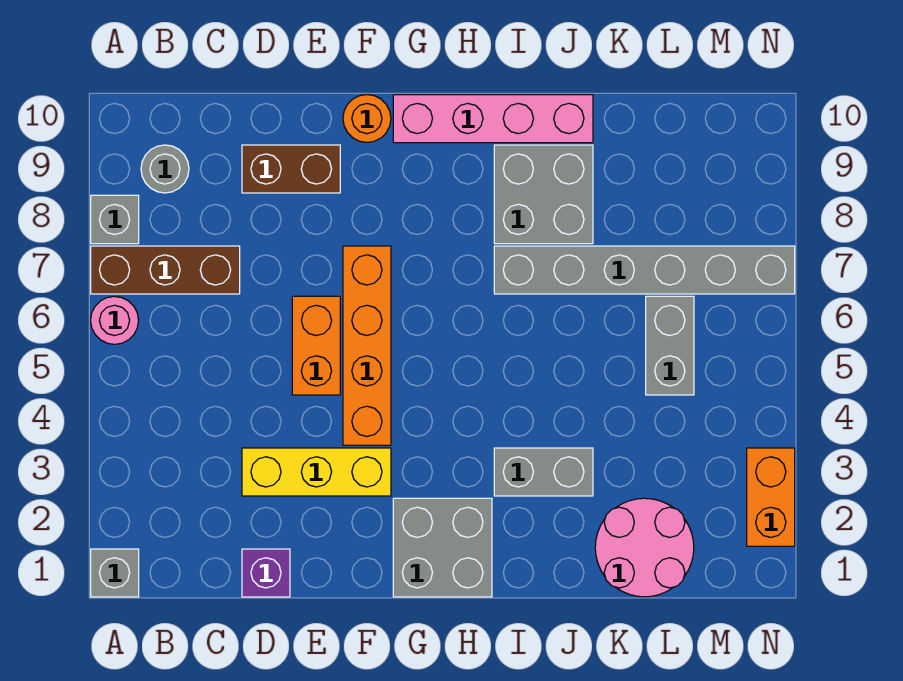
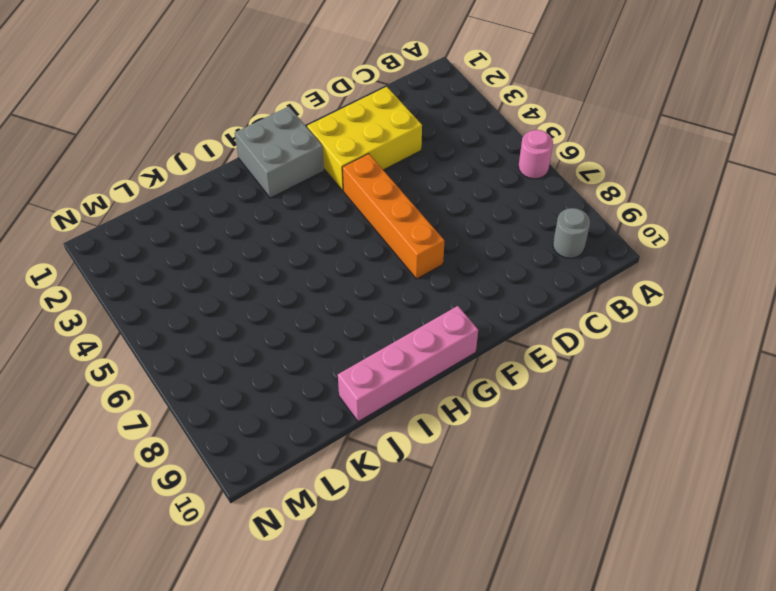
yellow 2x3 brick [307,87,422,191] -> yellow 1x3 brick [242,448,391,496]
none -> grey 1x1 brick [91,549,139,597]
none -> brown 1x3 brick [91,246,240,294]
none -> grey 1x1 brick [91,195,139,244]

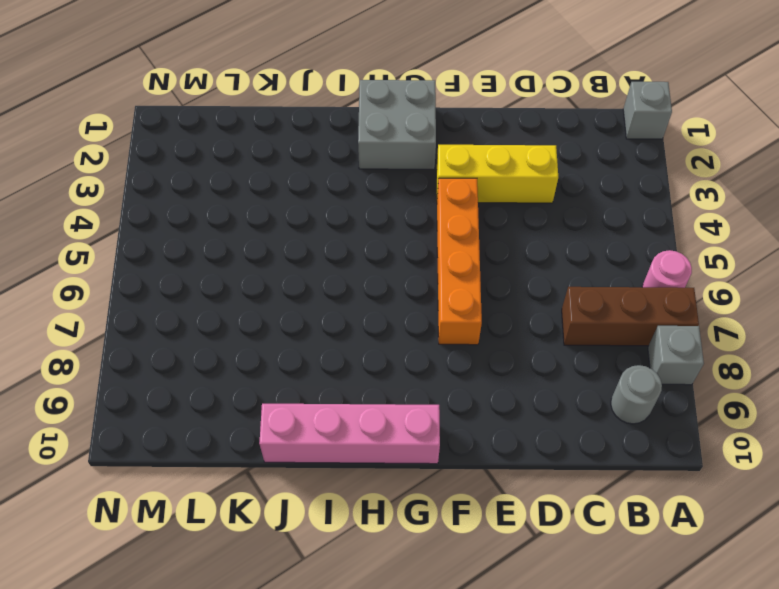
none -> purple 1x1 brick [242,549,290,597]
none -> brown 1x2 brick [242,145,340,193]
none -> orange 1x2 brick [292,296,340,395]

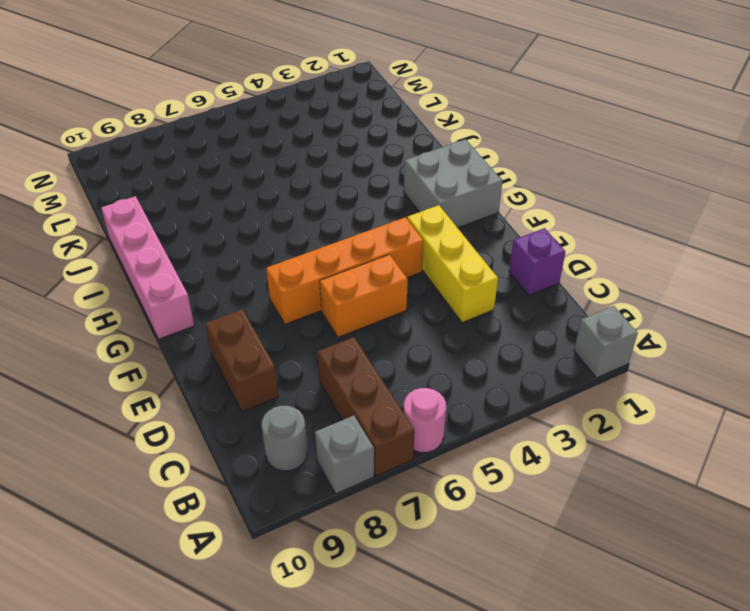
none -> orange 1x1 round brick [343,95,391,142]
none -> grey 1x2 brick [494,448,593,496]
none -> grey 1x6 brick [494,246,795,294]

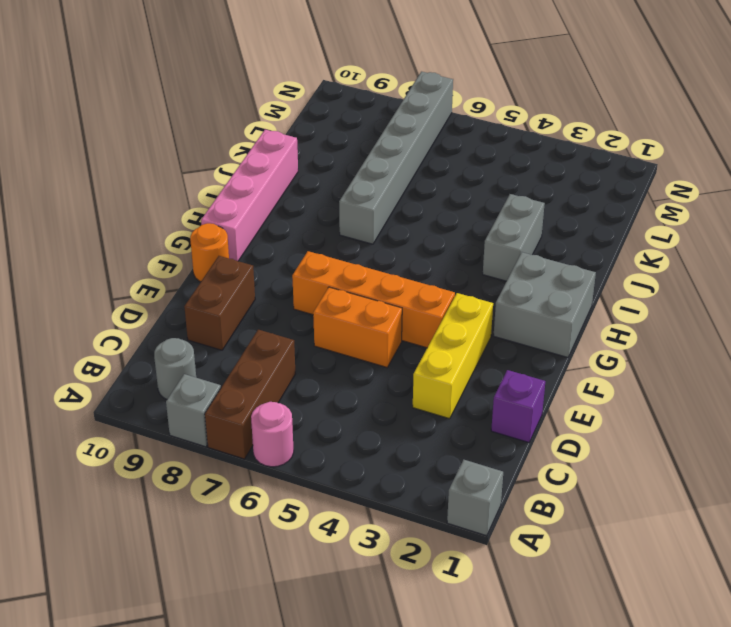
none -> grey 2x2 brick [494,145,593,244]
none -> pink 2x2 round brick [595,498,694,597]
none -> grey 1x2 brick [646,296,694,395]

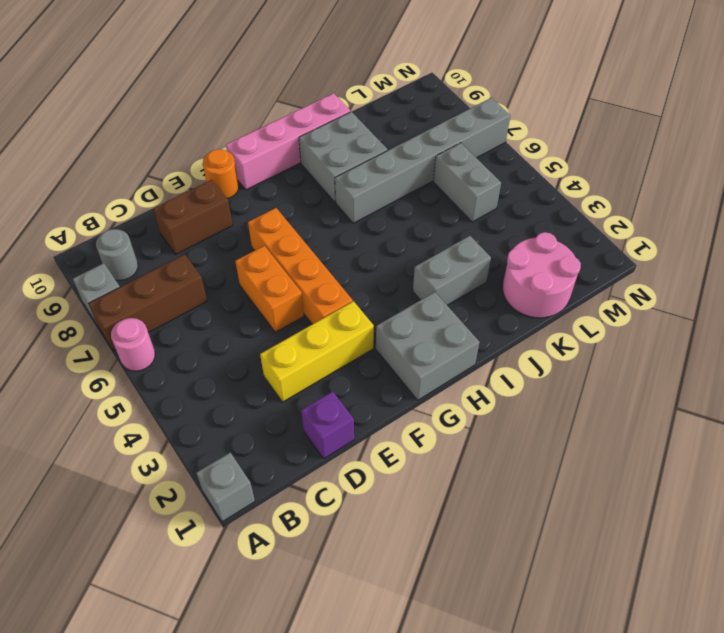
none -> orange 1x2 brick [747,448,795,546]

